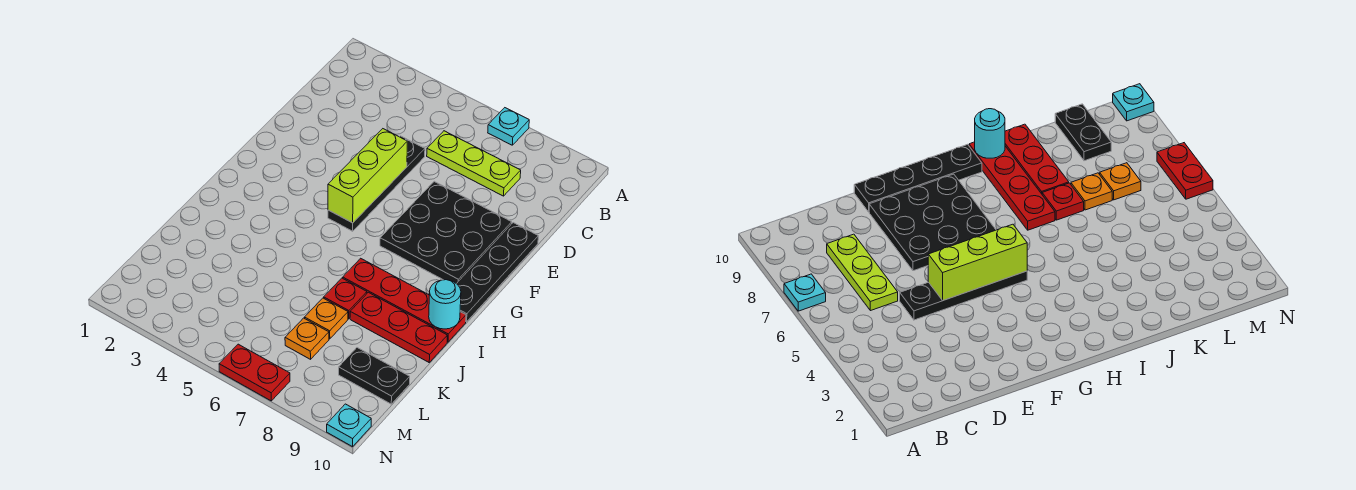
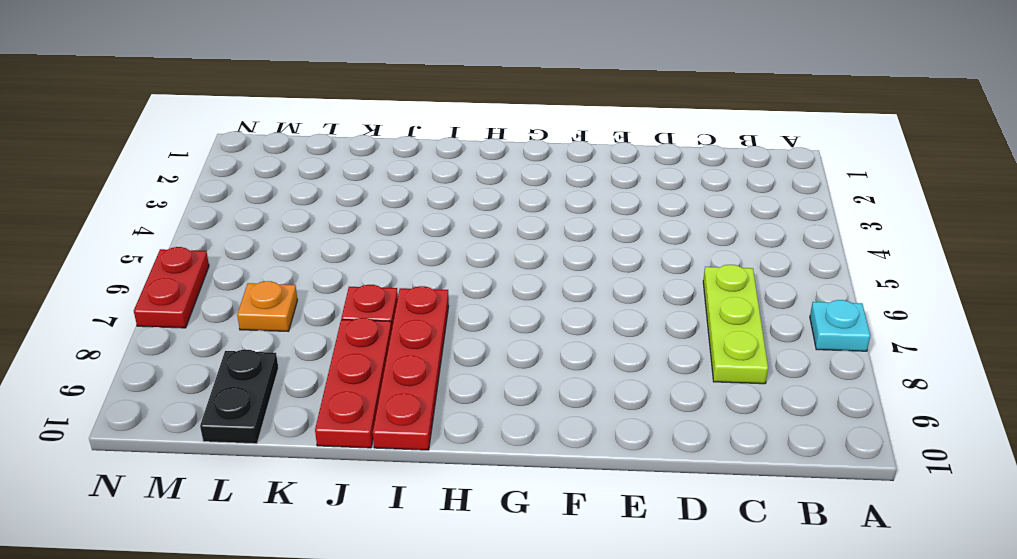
none -> black 1x4 plate [328,136,425,231]
none -> black 3x3 plate [380,181,512,284]
none -> black 1x4 plate [457,223,538,322]

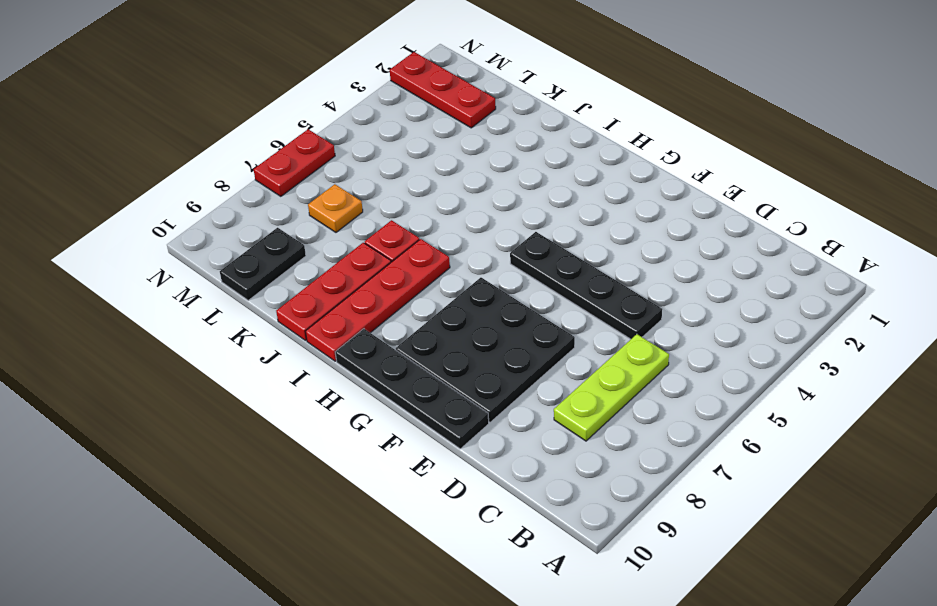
red 1x3 plate [390,52,496,128] -> none
none -> cyan 1x1 plate [488,108,529,145]
none -> orange 1x1 plate [305,298,348,339]
none -> cyan 1x1 plate [327,404,371,447]

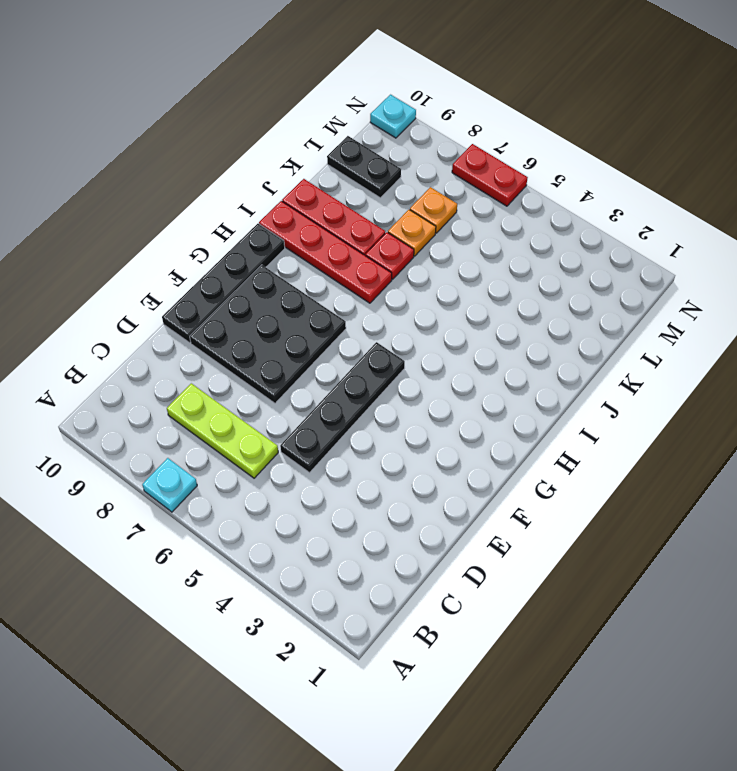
none -> lime 1x3 brick [328,129,407,223]
none -> cyan 1x1 round brick [429,280,461,329]

